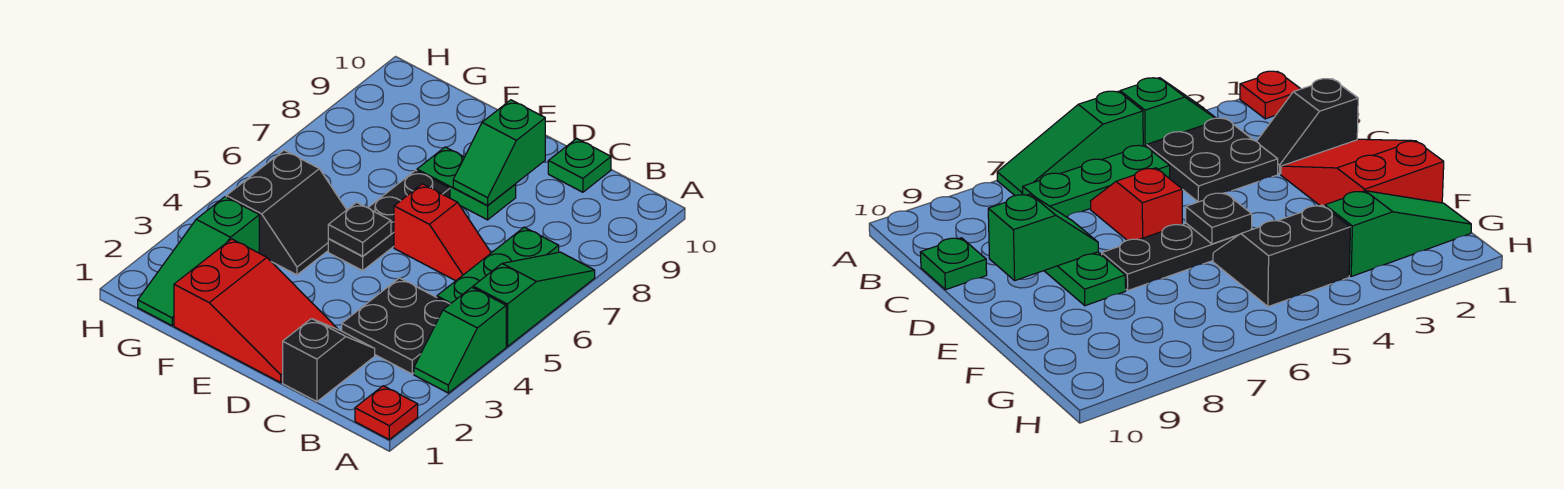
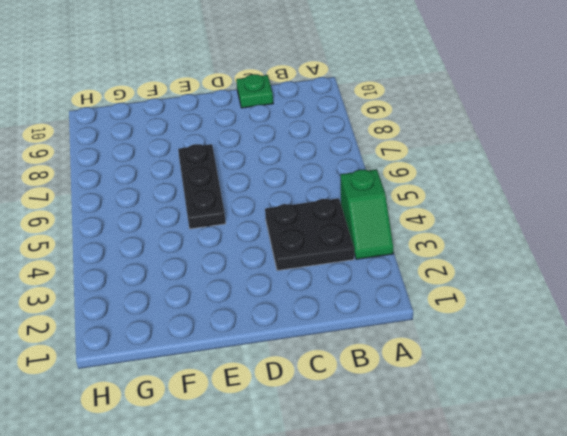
none -> red 1x1 plate [355,386,418,439]
none -> green 1x3 slope [473,252,595,347]
none -> green 1x3 plate [437,227,559,304]

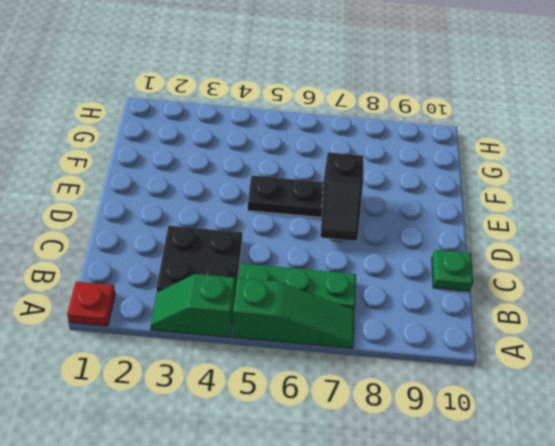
black 1x2 slope [321,152,363,241] -> black 1x2 slope turned to [283,319,375,402]
none -> red 1x2 slope [394,184,491,281]
none -> red 2x3 slope [174,239,337,382]
none -> green 1x2 plate [417,147,516,220]

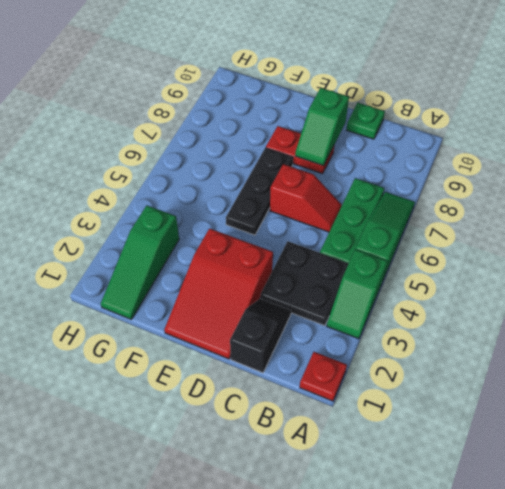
red 2x3 slope [164,228,273,359] -> red 2x3 slope turned to [174,239,337,382]
red 1x2 plate [266,126,334,174] -> green 1x2 plate [417,147,516,220]
none -> black 2x2 slope [226,150,347,275]
none -> black 1x1 plate [328,203,391,256]

